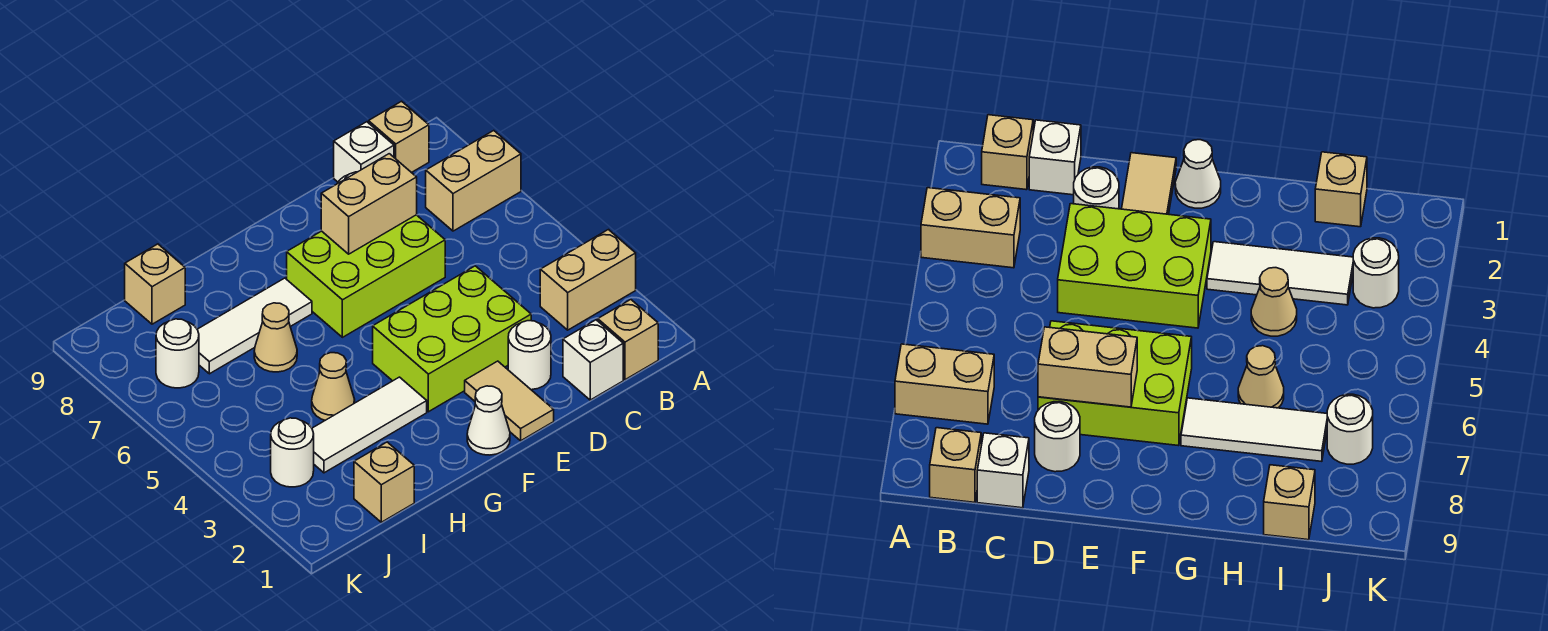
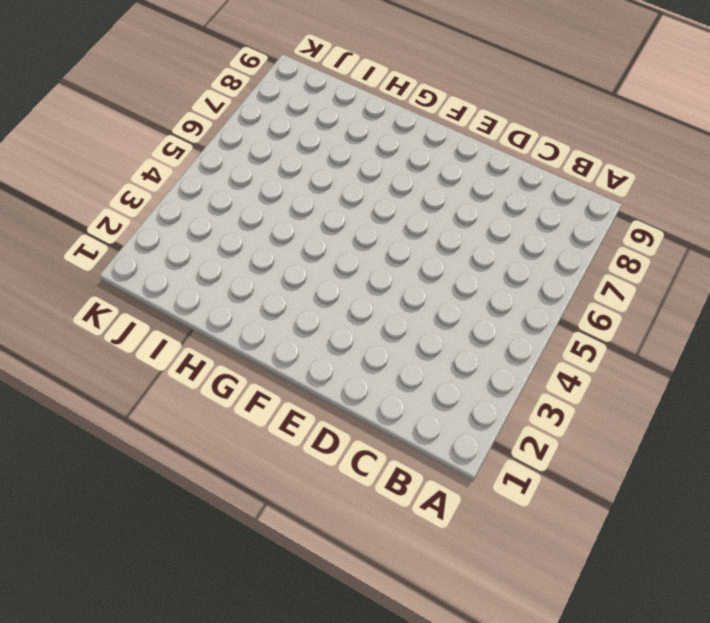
none -> tan 1x2 brick [540,230,636,330]
none -> tan 1x2 brick [426,131,521,231]
none -> tan 1x1 brick [598,300,658,380]

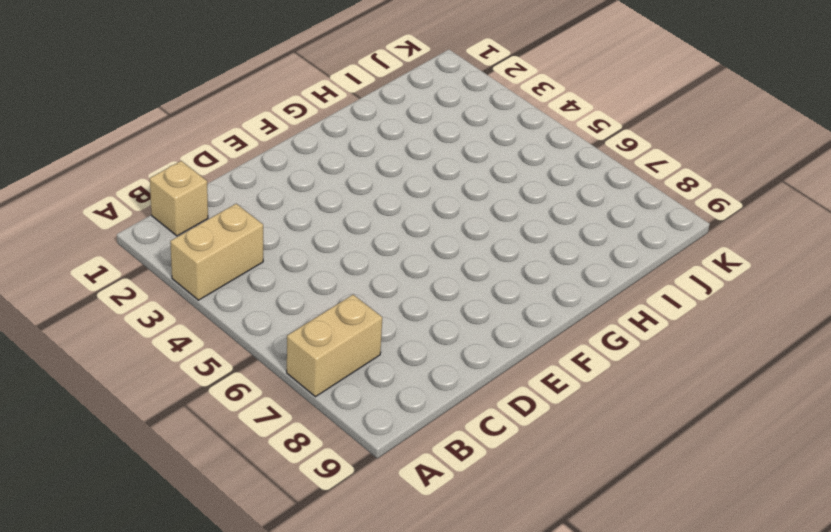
none -> tan 1x1 brick [369,101,429,173]
none -> white 1x1 brick [563,320,623,400]
none -> white 1x1 brick [334,122,394,182]

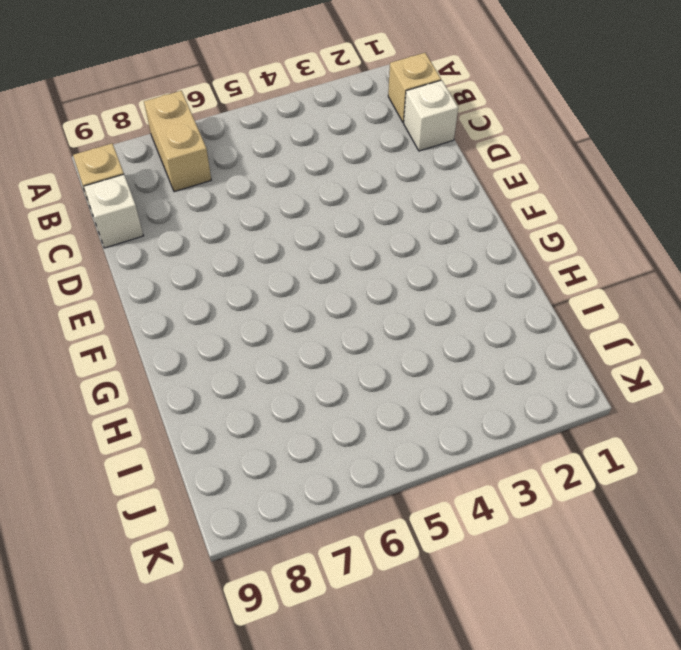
none -> tan 1x2 brick [540,230,636,330]
none -> white 1x1 round brick [508,321,551,390]
none -> lime 2x3 brick [373,266,531,412]

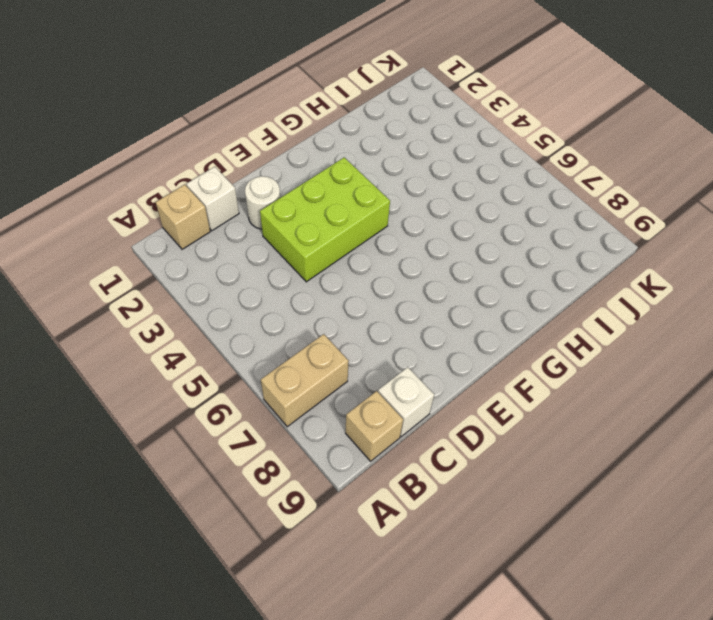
none -> tan 1x2 brick [540,230,636,330]
none -> lime 2x3 brick [287,215,445,337]
none -> white 1x1 round brick [1035,402,1080,472]

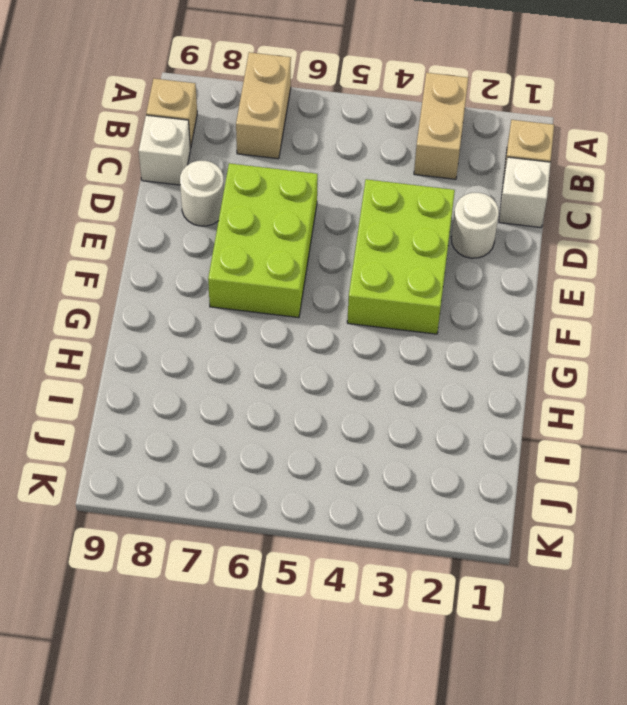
none -> tan 1x2 tile [465,361,554,441]
none -> white 1x1 cone [467,386,510,455]
none -> white 1x3 tile [312,377,427,473]

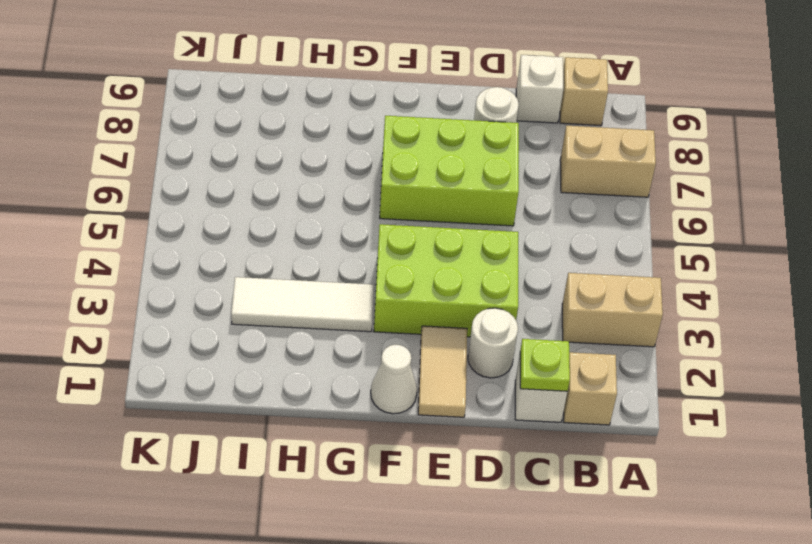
lime 1x1 plate [520,339,570,391] -> none
none -> white 1x3 tile [197,278,312,374]
none -> tan 1x1 cone [312,353,355,420]
none -> tan 1x1 cone [254,303,297,372]

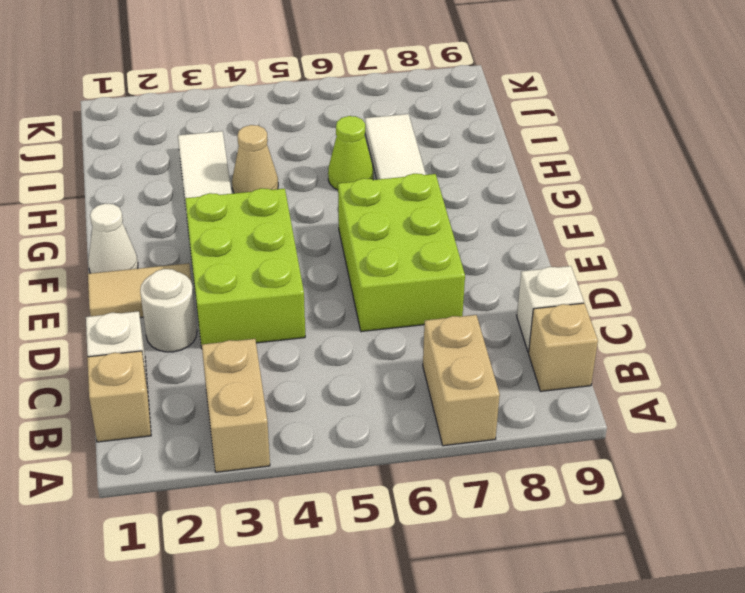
lime 1x1 cone [328,116,373,190] -> tan 1x1 cone [254,303,297,372]
none -> white 1x1 round brick [1035,402,1080,472]
none -> tan 1x1 brick [354,442,414,522]
none -> tan 1x1 brick [125,244,185,324]

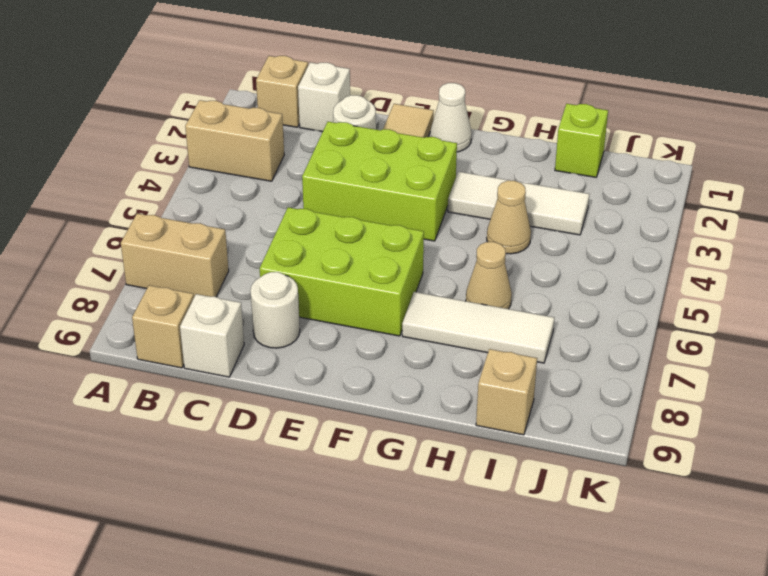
lime 1x1 brick [555,104,608,177] -> tan 1x1 brick [354,442,414,522]
none -> white 1x1 round brick [271,418,314,487]
none -> white 1x1 round brick [156,319,199,388]
none -> tan 1x2 brick [321,154,417,254]

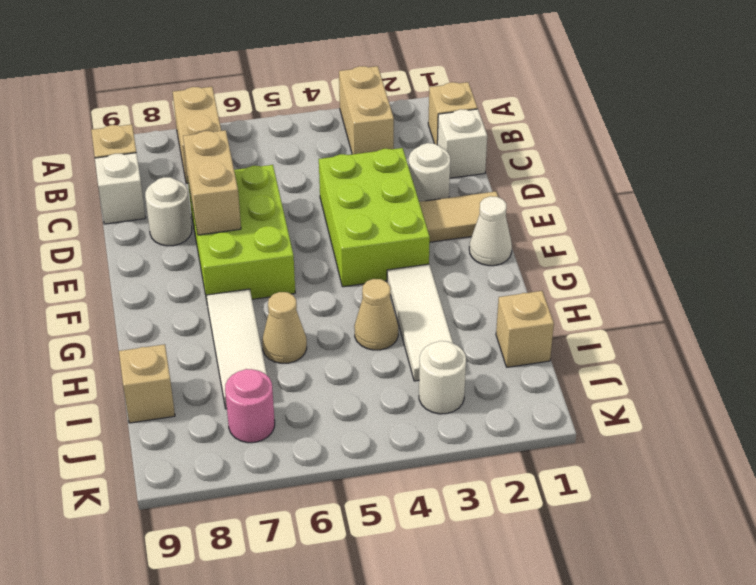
pink 1x1 round brick [225,369,275,443] -> white 1x1 round brick [156,319,199,388]

